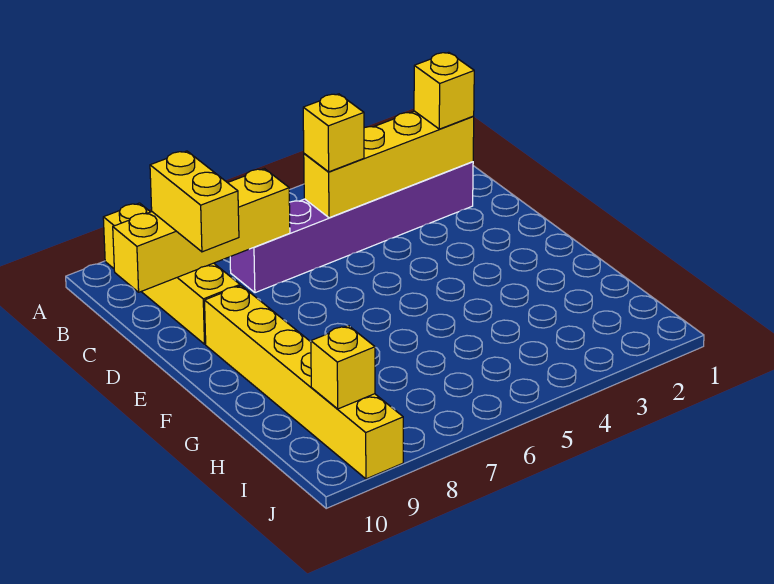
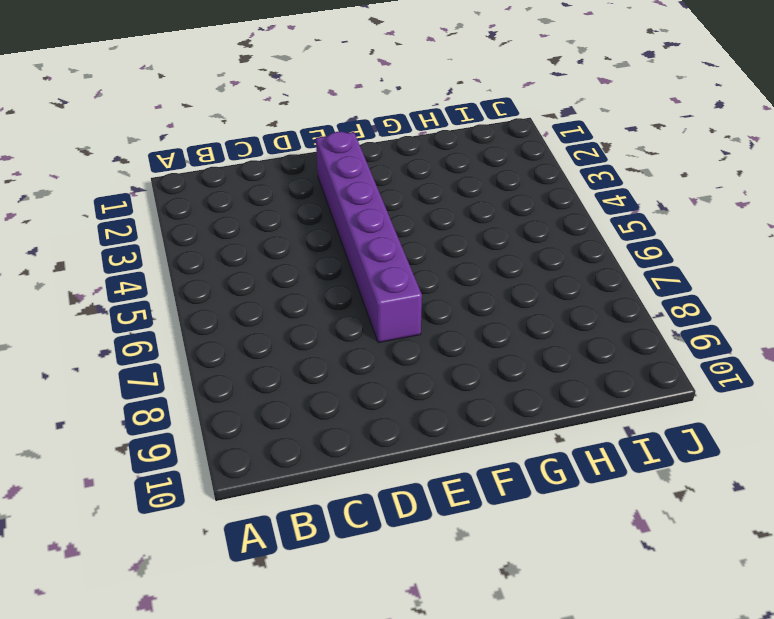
purple 1x6 brick [316,132,422,343] -> purple 1x6 brick moved to [230,162,473,293]
none -> yellow 1x4 brick [103,203,240,344]
none -> yellow 1x6 brick [205,286,403,479]

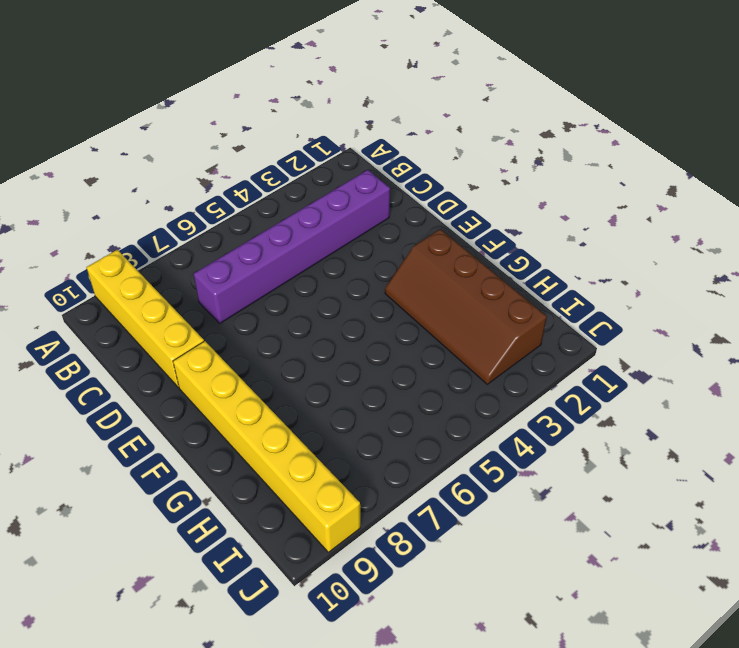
brown 2x4 slope [385,229,547,384] -> none
none -> yellow 1x4 brick [304,111,474,218]
none -> yellow 1x4 brick [113,169,290,292]

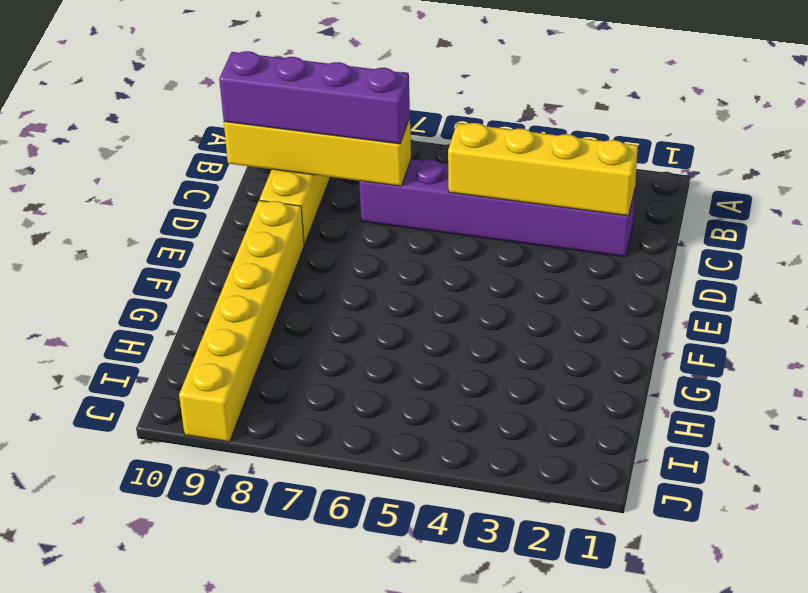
purple 1x4 brick [219,51,410,144] -> yellow 1x2 brick [150,151,239,252]
none -> yellow 1x1 brick [311,326,375,409]
none -> yellow 1x1 brick [414,52,474,129]

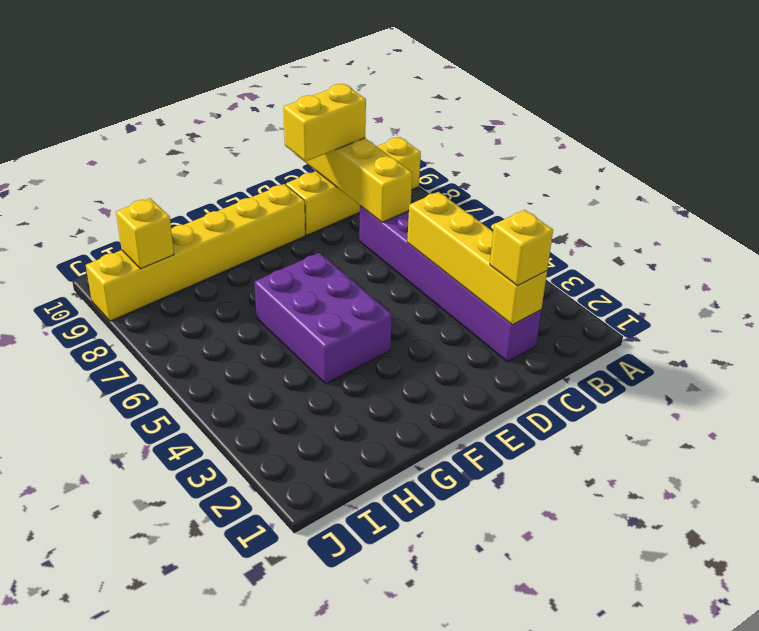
purple 2x3 brick [254,253,392,384] -> none
none -> yellow 1x1 brick [303,94,364,172]

